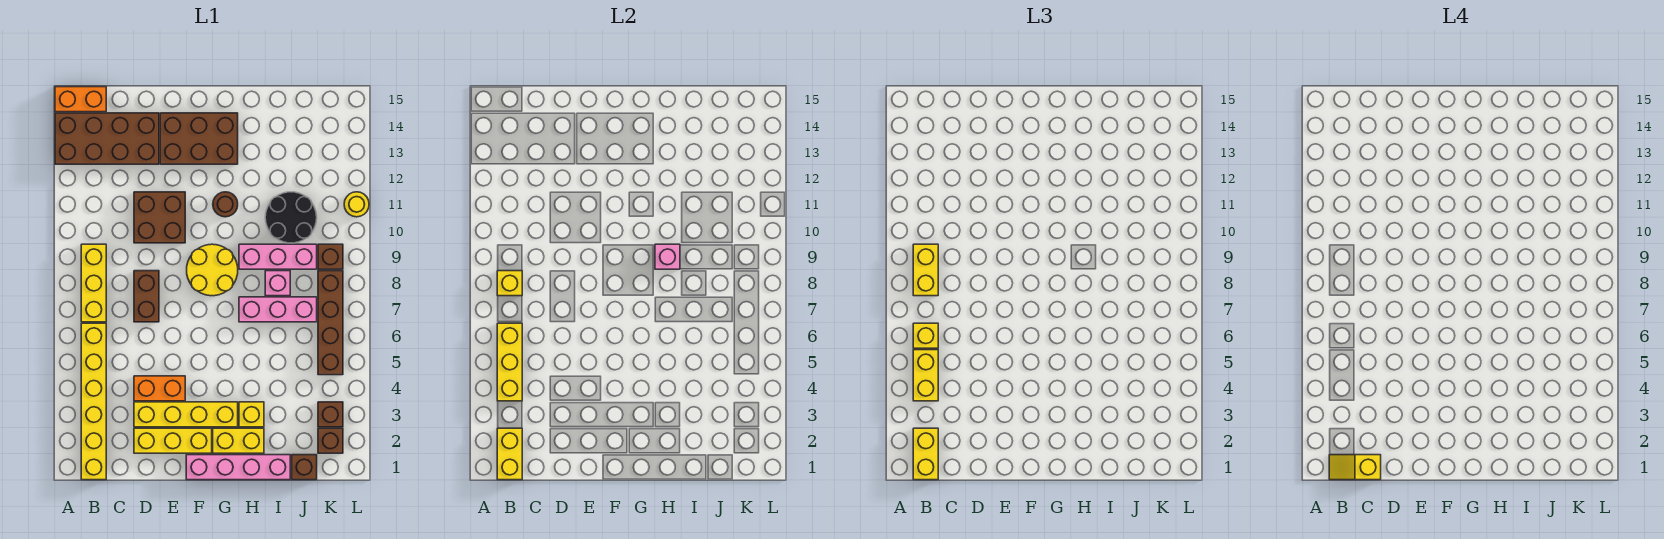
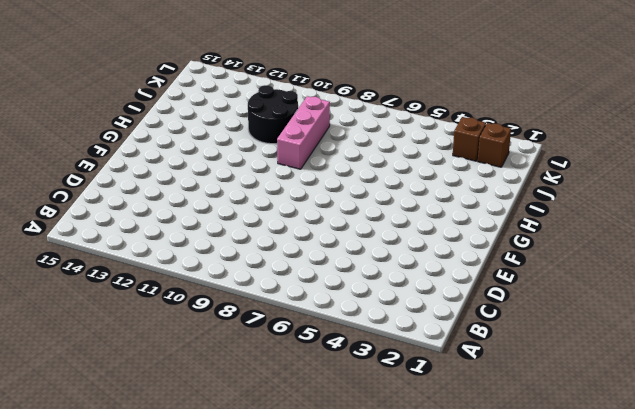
none -> brown 2x4 brick [55,113,159,164]
none -> orange 1x2 brick [55,87,106,112]
none -> yellow 1x6 brick [81,323,106,480]
none -> yellow 1x3 brick [81,244,106,322]

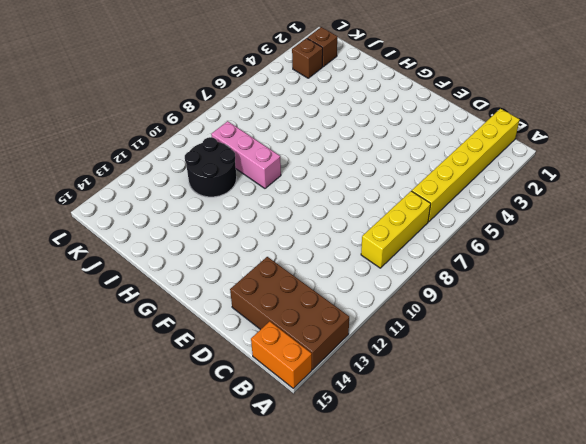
none -> yellow 1x3 brick [134,428,212,453]
none -> yellow 1x4 brick [134,402,238,427]
none -> orange 1x2 brick [134,376,185,401]
none -> brown 1x2 brick [134,271,159,322]

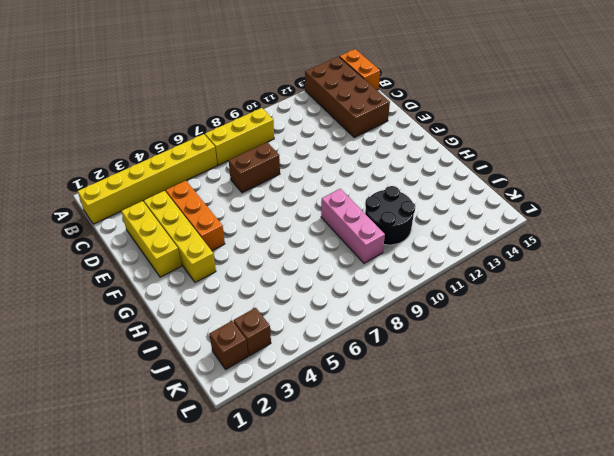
orange 1x3 brick [166,181,225,251] -> orange 1x2 brick [134,376,185,401]
none -> brown 2x2 brick [134,192,185,243]
none -> brown 2x3 brick [160,113,238,164]
none -> pink 1x4 brick [186,455,290,480]
none -> yellow 2x2 round brick [187,244,238,296]

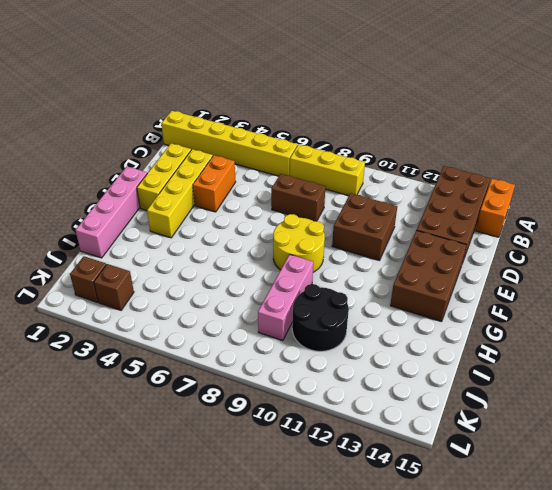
none -> yellow 1x2 brick [213,428,264,453]
none -> brown 1x1 round brick [213,192,238,217]
none -> yellow 1x1 brick [239,402,264,427]
none -> pink 1x3 brick [239,297,317,322]

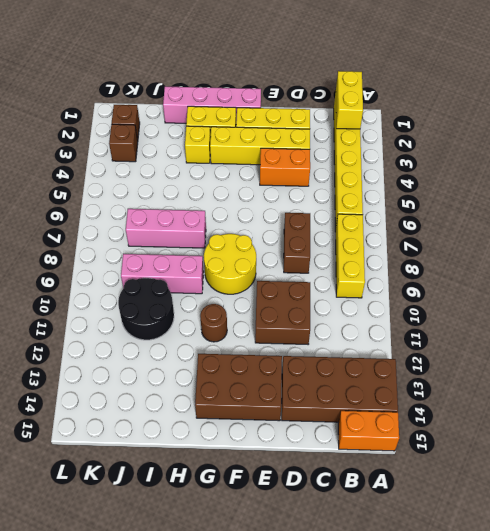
none -> pink 1x1 brick [265,271,290,296]
none -> brown 1x1 brick [292,455,317,480]
none -> brown 1x4 brick [318,271,343,375]
none -> brown 1x1 brick [318,244,343,269]

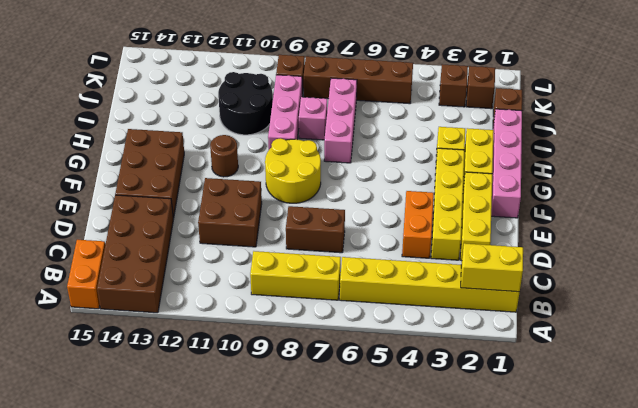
none -> yellow 1x1 round brick [344,192,369,217]
none -> yellow 1x3 brick [497,323,522,401]
none -> yellow 1x1 brick [497,271,522,296]
none -> pink 1x1 brick [655,244,680,269]

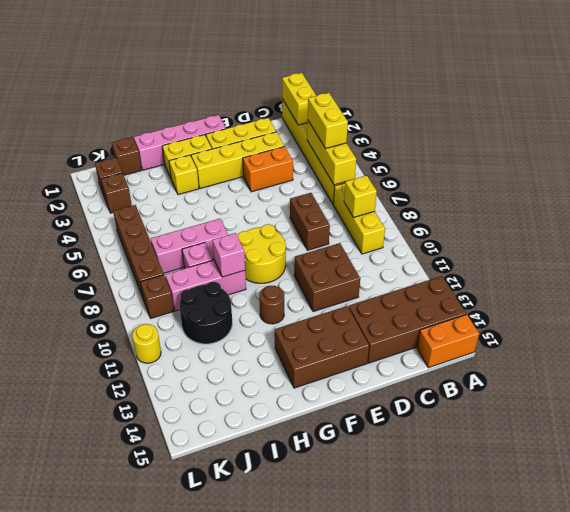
none -> yellow 1x2 brick [913,428,938,480]
none -> yellow 1x1 brick [913,323,938,348]
none -> yellow 1x2 brick [913,244,938,296]
none -> yellow 1x2 slope [1329,455,1381,480]

